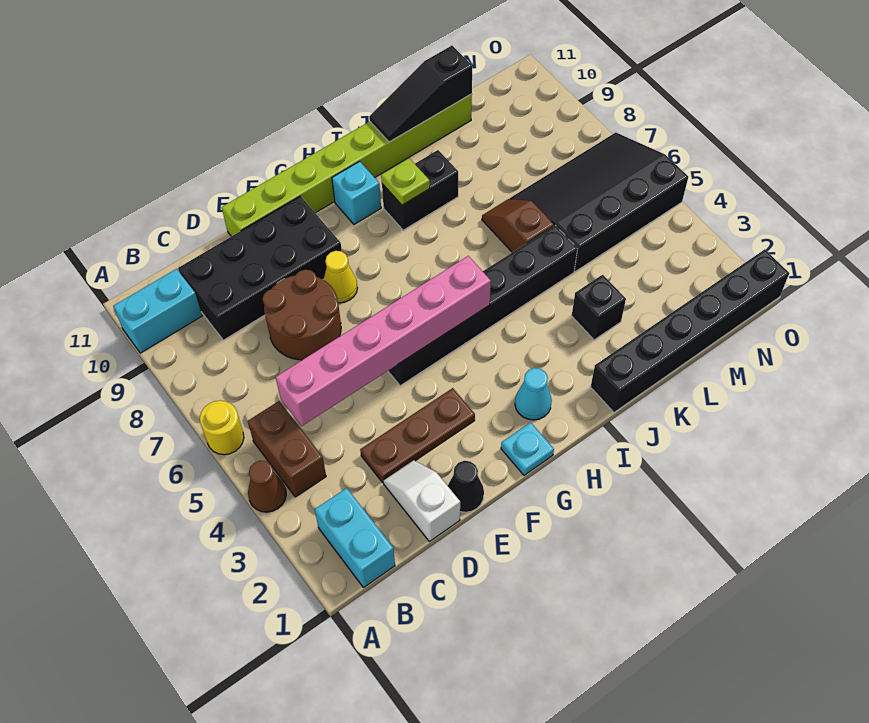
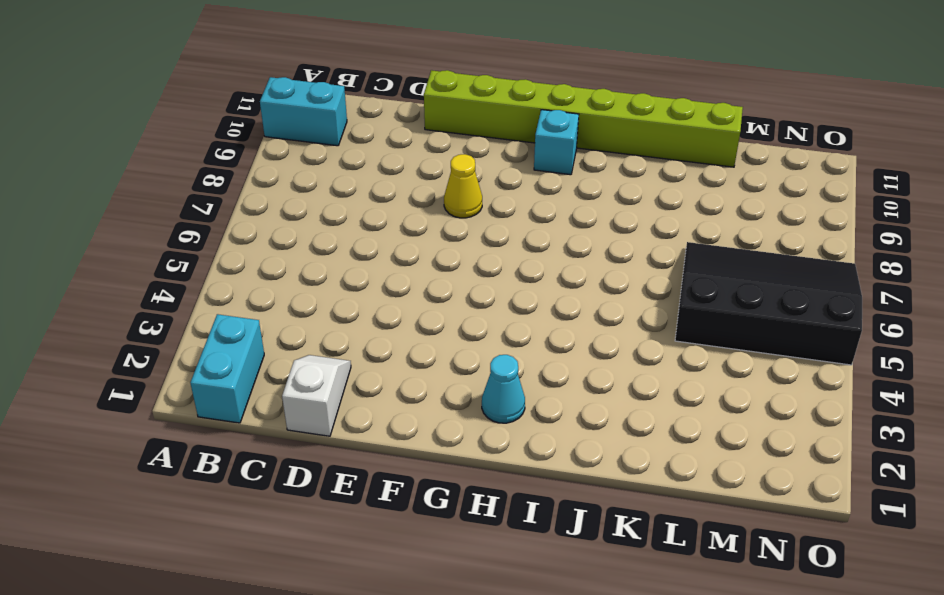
none -> brown 1x1 cone [248,461,286,512]
none -> yellow 1x1 round brick [200,401,244,455]
none -> brown 1x2 brick [248,401,326,497]

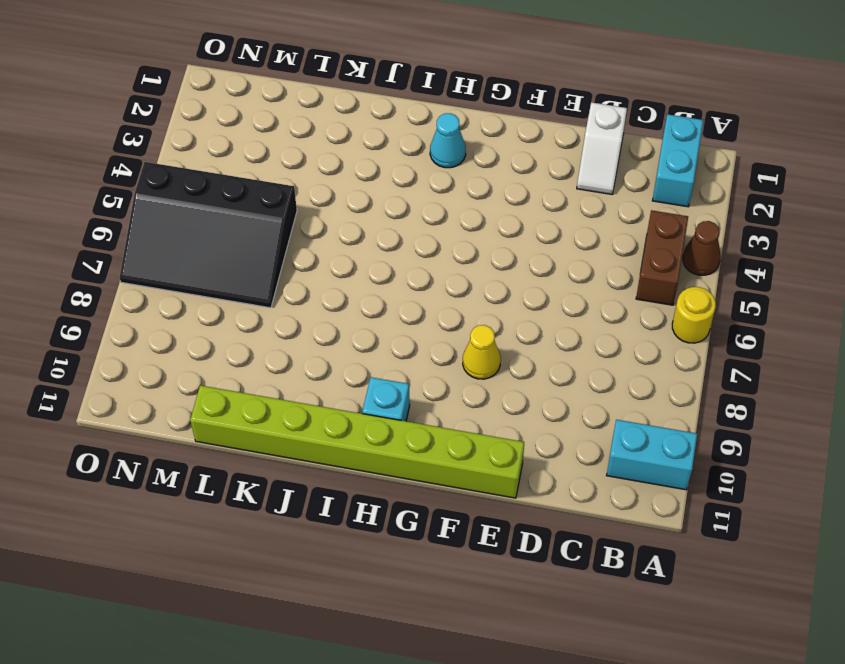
none -> black 2x4 brick [178,196,342,340]
none -> brown 1x3 plate [360,388,475,482]
none -> brown 2x2 round brick [263,270,341,360]

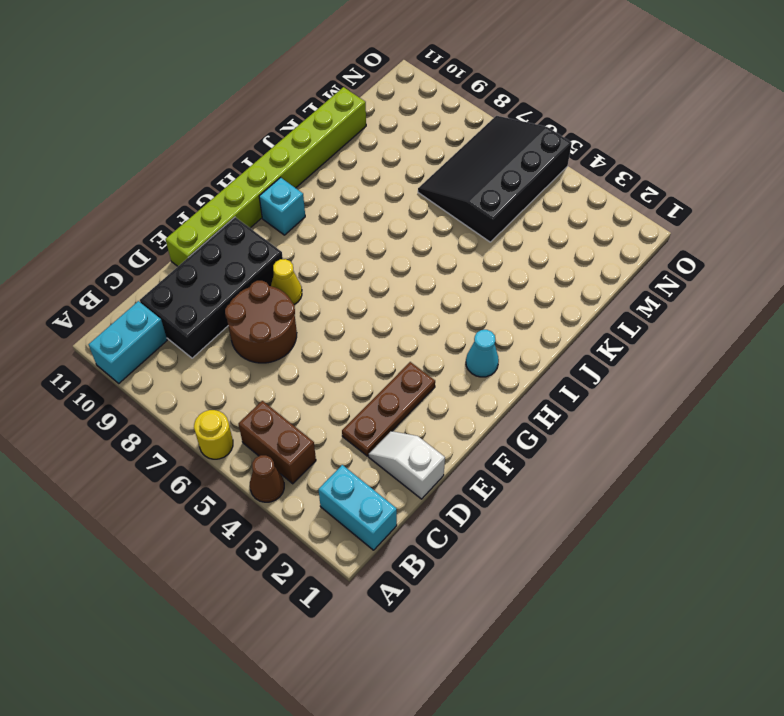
none -> black 1x1 cone [448,461,484,512]
none -> black 1x6 brick [388,225,577,386]
none -> cyan 1x1 plate [501,422,554,475]

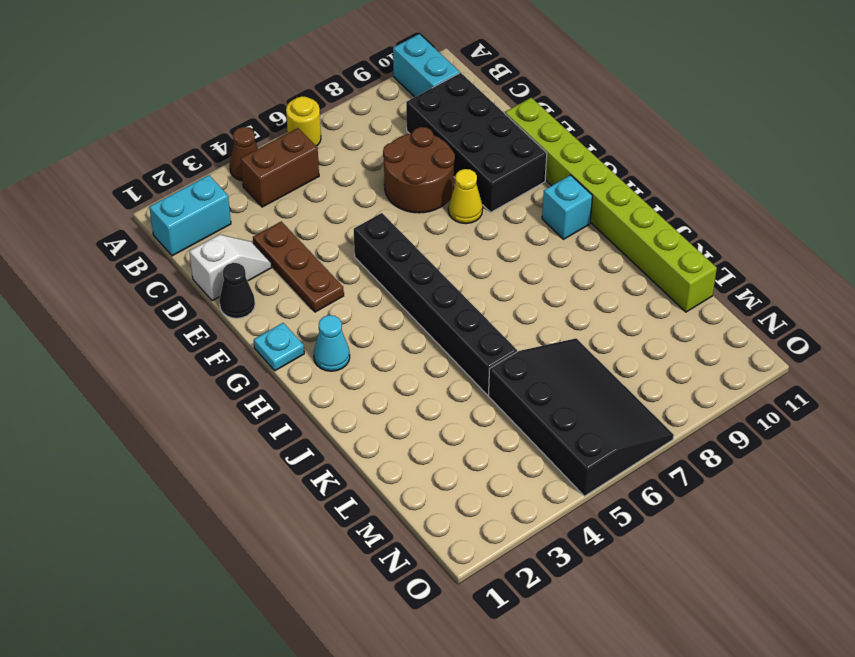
none -> black 1x2 brick [382,150,458,230]
none -> black 1x6 brick [591,249,789,412]
none -> black 1x1 brick [572,275,626,340]

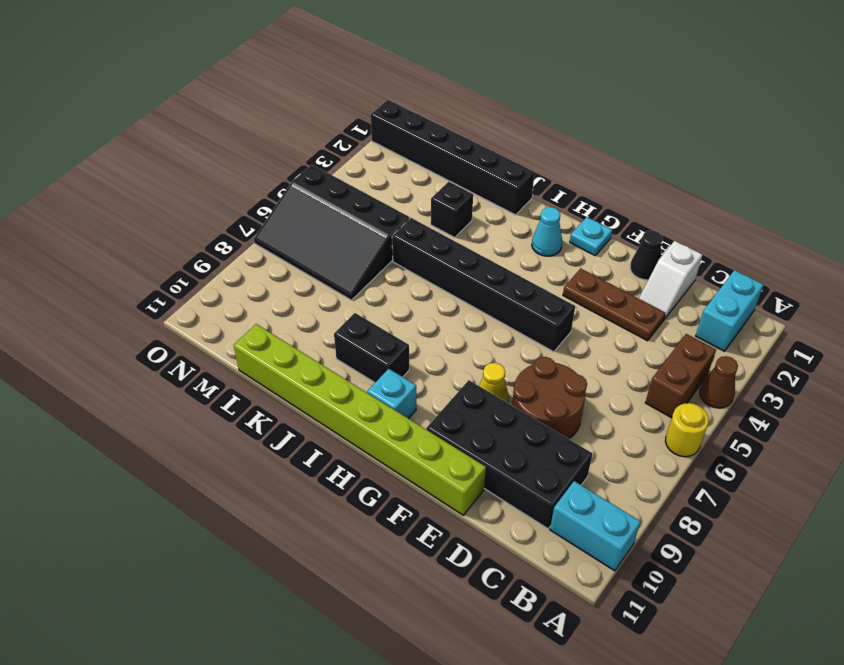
none -> brown 1x2 slope [482,199,554,252]
none -> pink 1x6 brick [276,256,491,426]
none -> lime 1x1 plate [381,158,430,205]

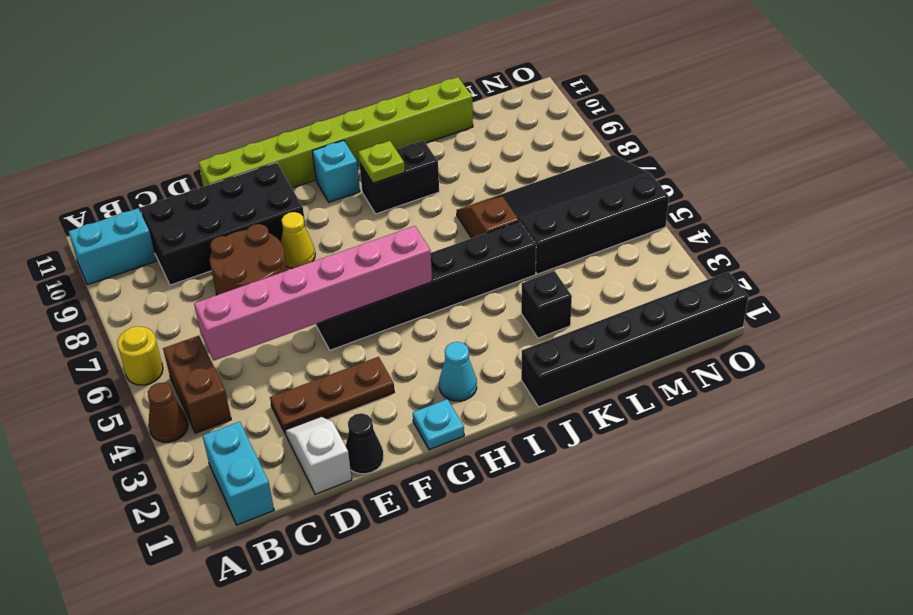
none -> black 1x3 slope [369,46,472,142]

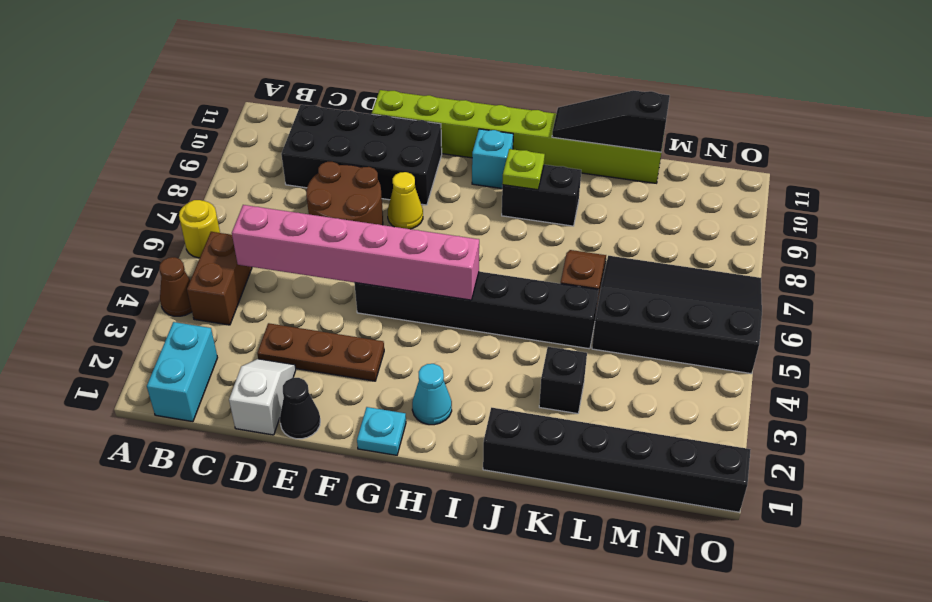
none -> cyan 1x2 brick [113,269,202,353]

